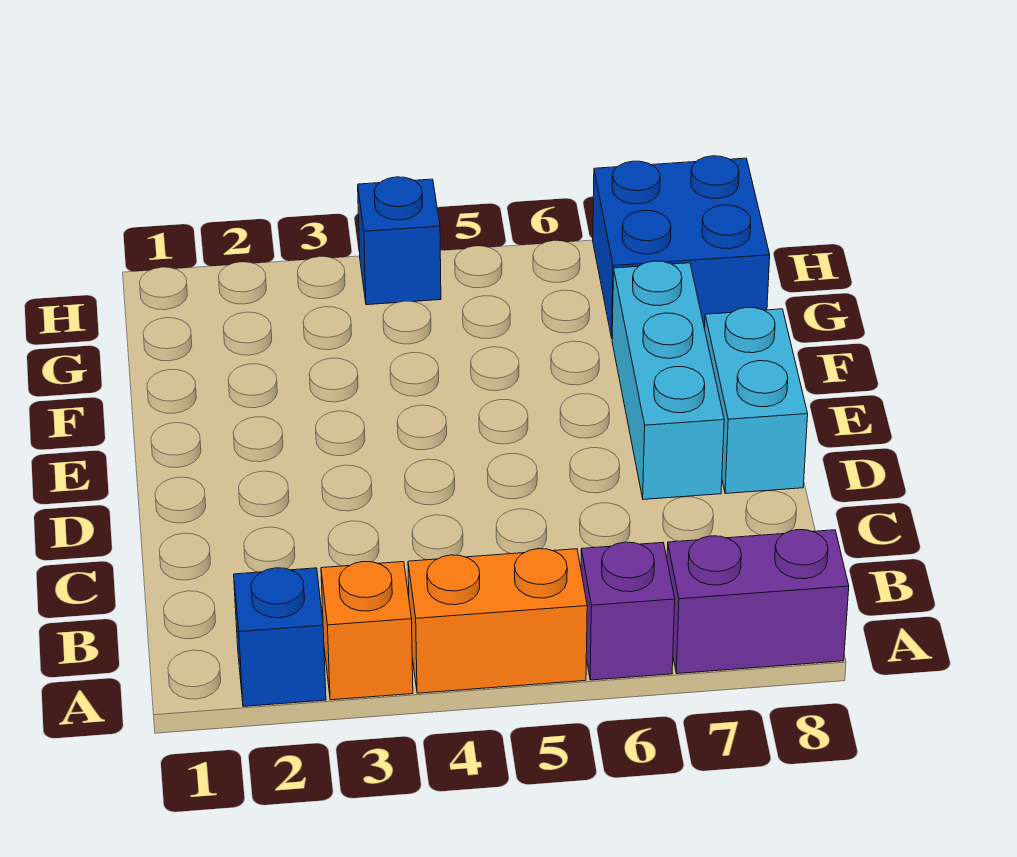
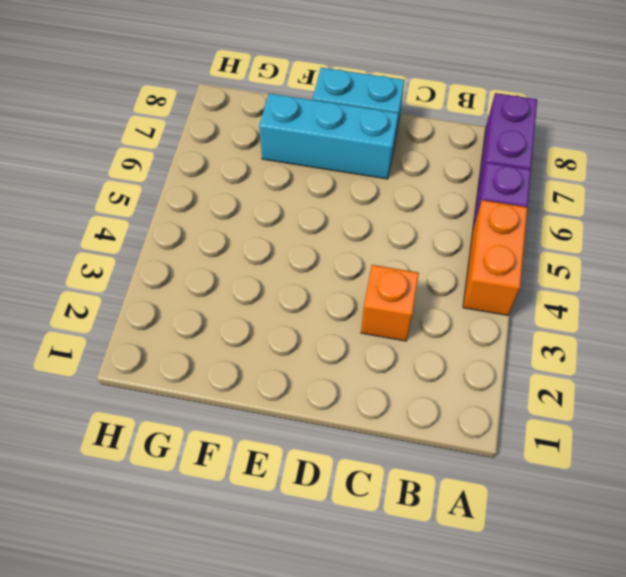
orange 1x1 brick [361,265,419,341] -> orange 1x1 brick moved to [321,562,413,700]
none -> blue 1x1 brick [234,568,326,706]
none -> blue 2x2 brick [593,156,770,338]

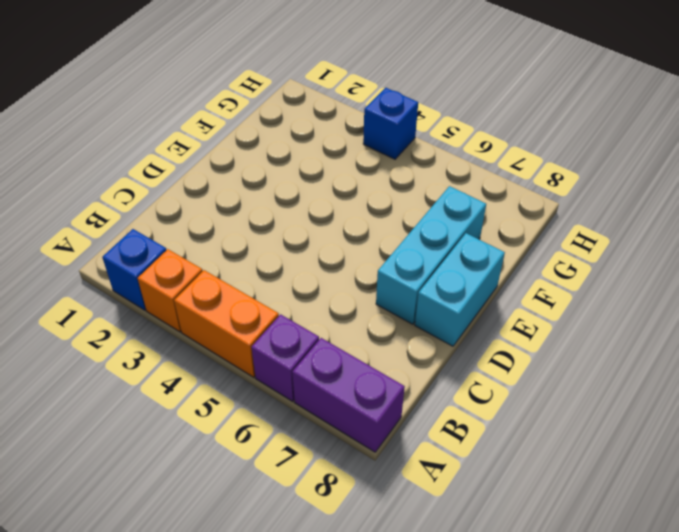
none -> blue 2x2 brick [593,156,770,338]

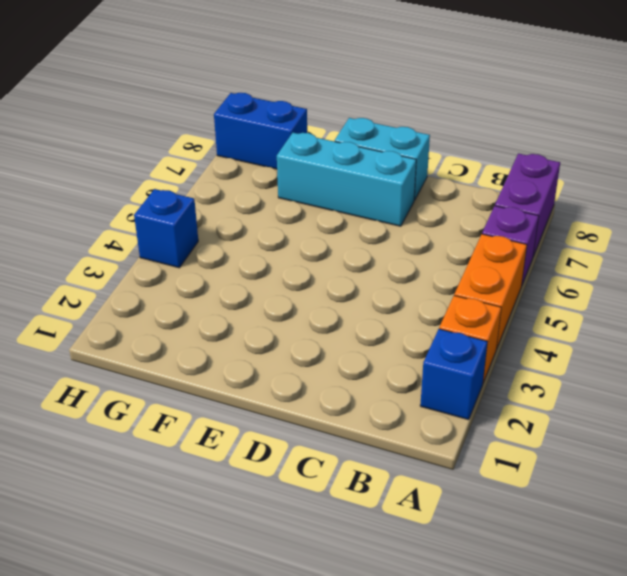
blue 1x2 brick [214,93,307,169] -> blue 2x2 brick [593,156,770,338]

